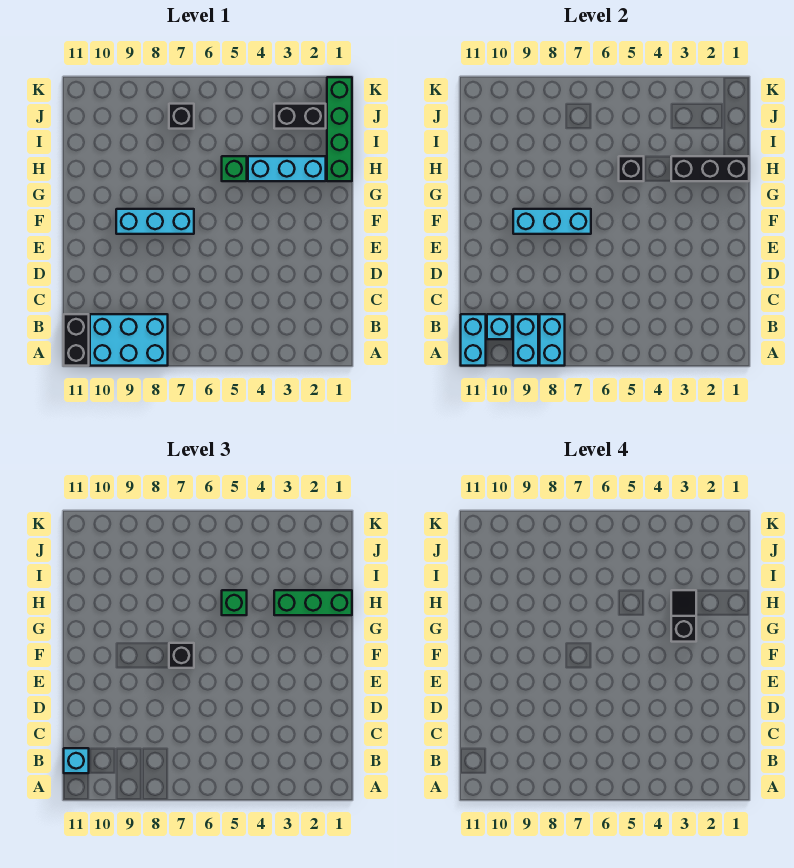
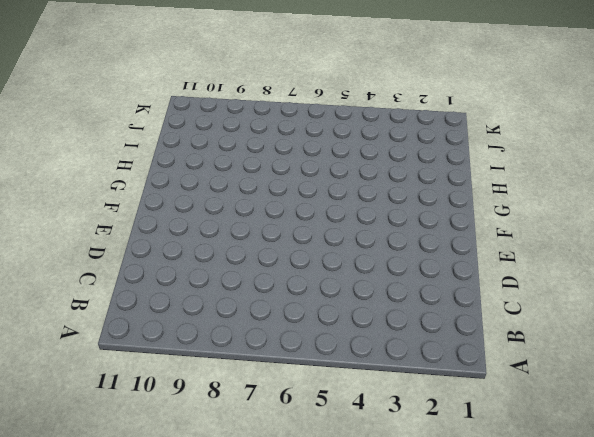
none -> cyan 2x3 brick [90,314,168,366]
none -> black 1x2 brick [64,314,89,366]
none -> cyan 1x3 brick [116,209,194,234]

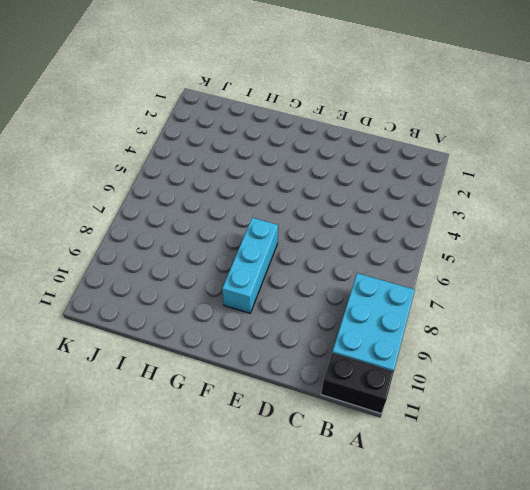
none -> green 1x4 brick [327,77,352,181]
none -> cyan 1x3 brick [248,156,326,181]
none -> green 1x1 brick [222,156,247,181]

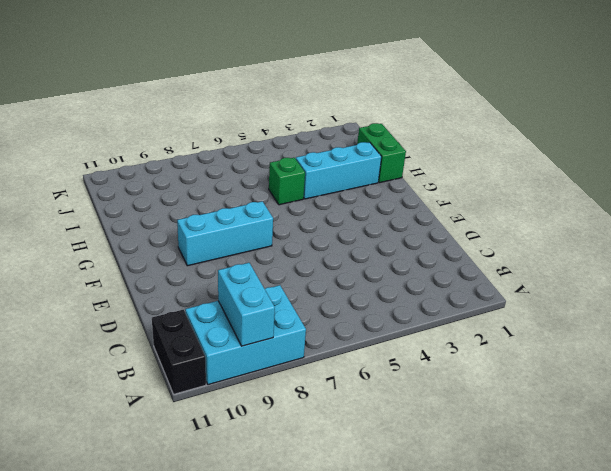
green 1x2 brick [357,123,406,183] -> green 1x4 brick [327,77,352,181]
none -> black 1x2 brick [274,104,326,129]
none -> black 1x1 brick [169,104,194,129]
none -> cyan 1x2 brick [540,314,565,366]

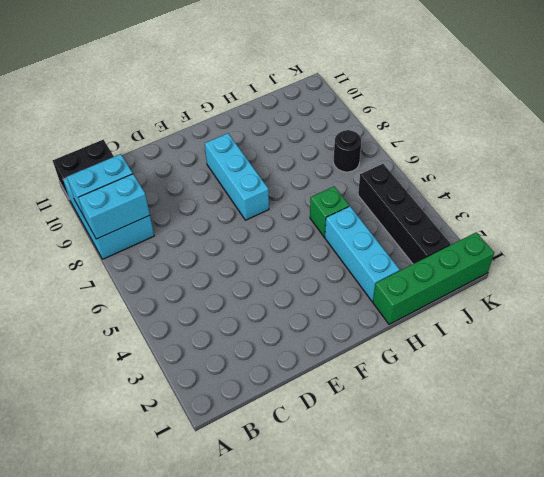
black 1x4 brick [358,164,451,264] -> black 1x2 brick [274,104,326,129]
black 1x1 round brick [334,130,361,172] -> black 1x1 brick [169,104,194,129]
none -> cyan 1x2 brick [461,314,486,366]
none -> cyan 1x1 brick [487,314,512,339]
none -> cyan 1x3 brick [513,209,591,234]

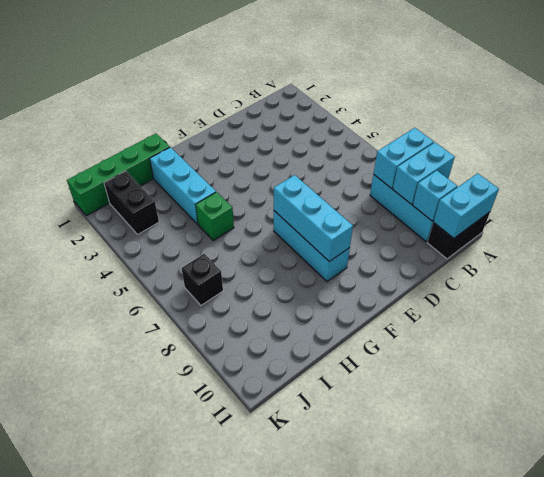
none -> black 1x3 brick [671,156,749,181]
none -> black 1x1 brick [619,156,644,181]
none -> cyan 1x1 brick [64,748,89,773]

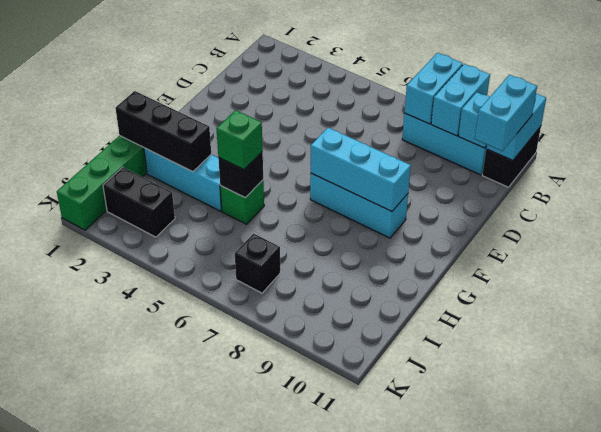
cyan 1x2 brick [475,75,537,151] -> cyan 1x1 brick [64,748,89,773]
none -> black 1x1 brick [169,643,194,668]
none -> green 1x3 brick [274,590,352,615]
none -> black 1x2 slope [671,590,696,642]

